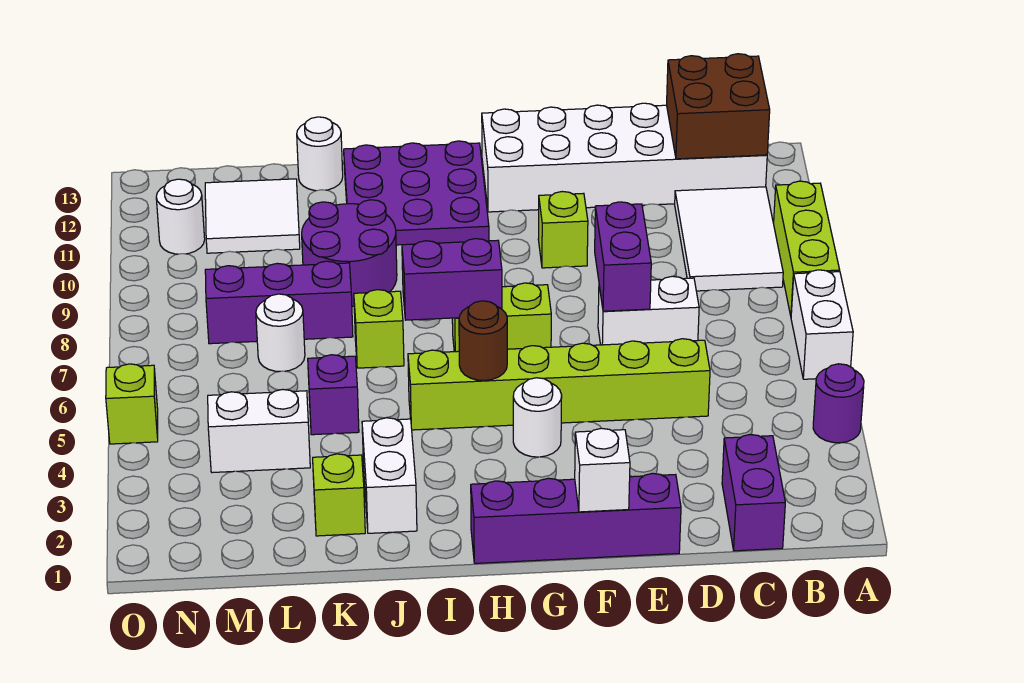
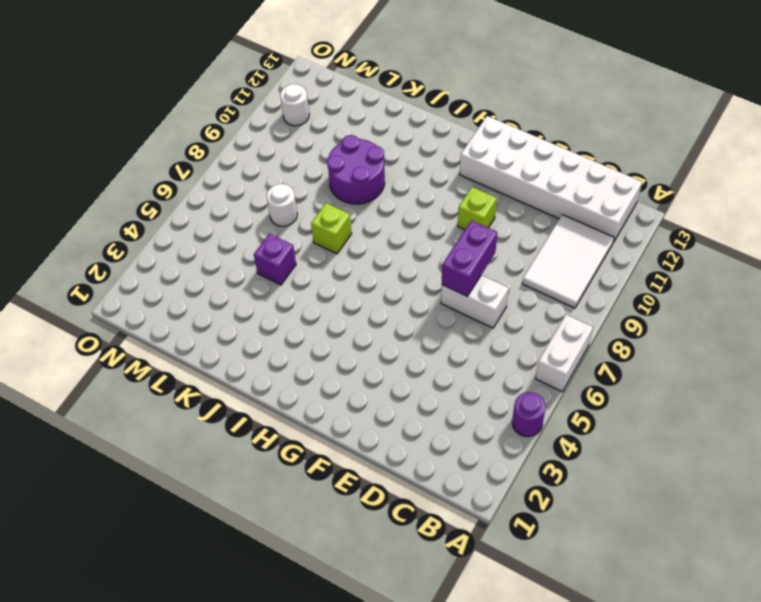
none -> lime 1x3 brick [774,181,840,316]
none -> purple 1x2 brick [722,435,785,551]
none -> lime 1x6 brick [408,339,710,430]
none -> purple 1x4 brick [471,473,681,563]

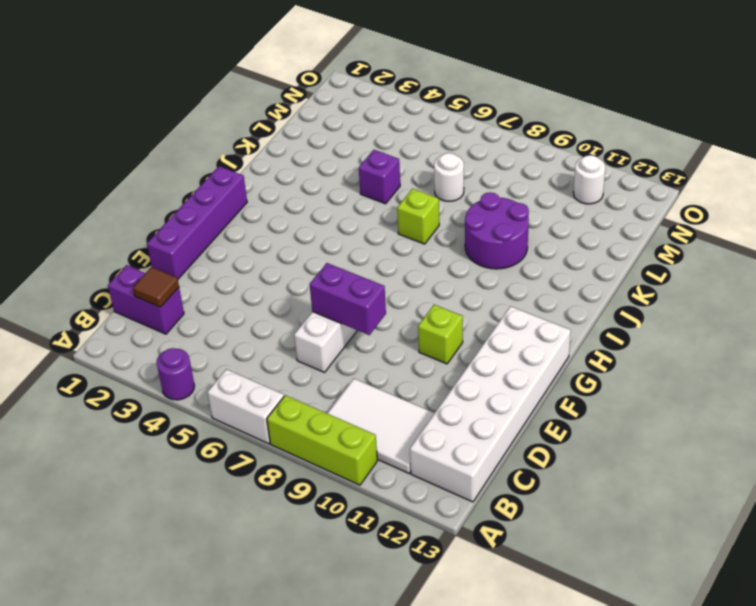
brown 1x1 tile [133,267,179,307] -> none
none -> lime 1x6 brick [408,339,710,430]
none -> white 1x1 round brick [513,378,562,457]
none -> lime 1x2 brick [452,283,551,352]
none -> purple 3x3 plate [344,141,489,245]

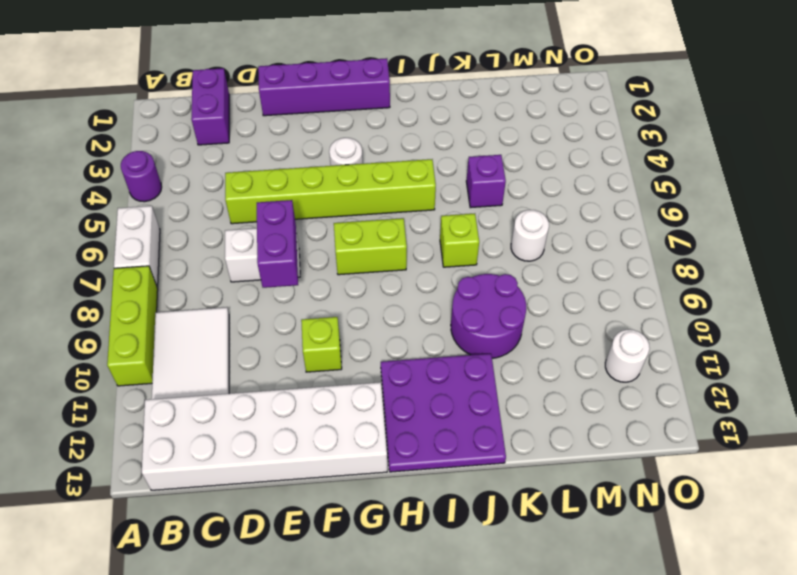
none -> white 1x2 brick [362,418,417,533]
none -> lime 1x1 brick [313,454,365,536]
none -> purple 1x3 brick [205,261,353,344]
none -> white 1x1 round brick [297,117,343,191]

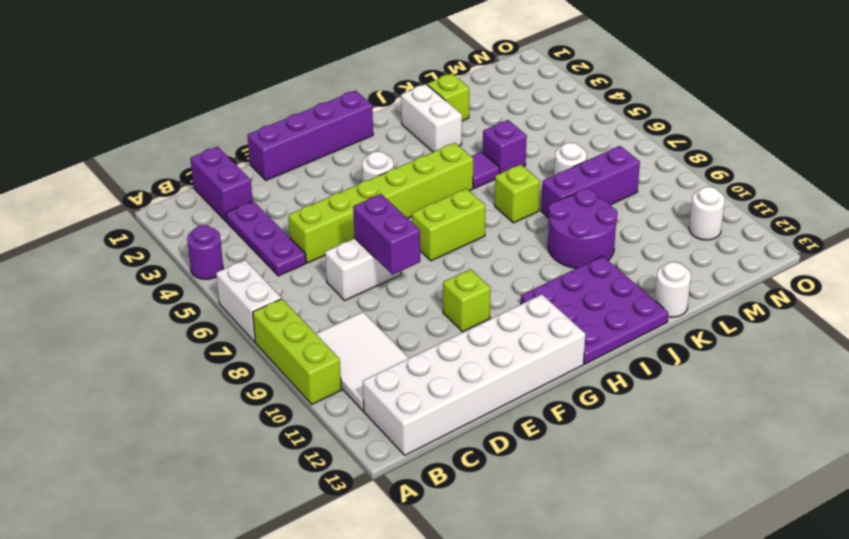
purple 1x3 plate [226,201,306,276] -> none
purple 1x1 tile [471,152,500,188] -> none
none -> white 1x2 brick [208,389,310,473]
none -> white 2x2 tile [205,179,300,253]
none -> lime 1x1 brick [106,364,158,444]
none -> brown 2x2 brick [667,54,770,159]

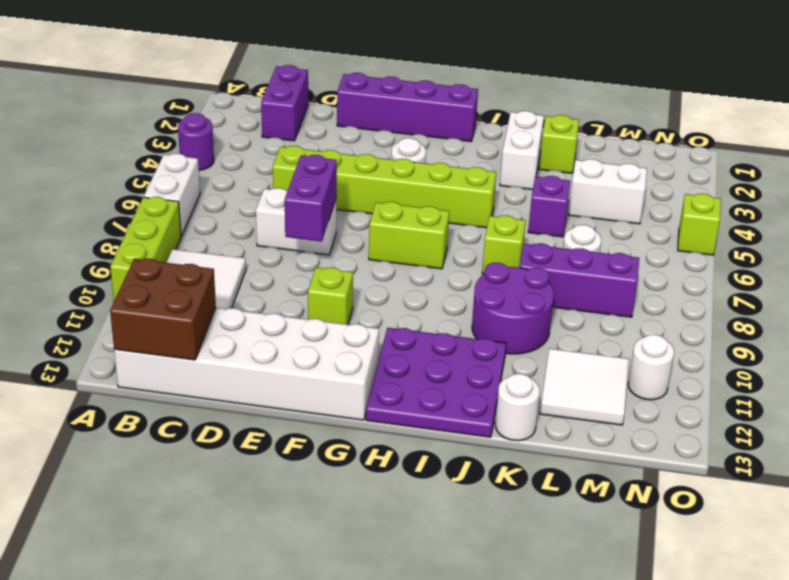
none -> white 1x1 brick [575,428,630,512]
none -> brown 1x1 round brick [459,301,507,381]
none -> purple 1x2 brick [402,239,502,320]

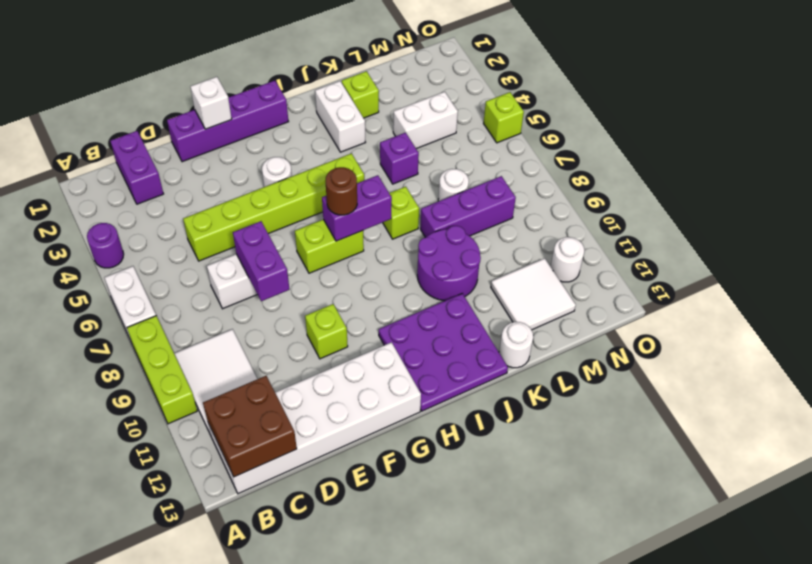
brown 1x1 round brick [325,167,357,215] -> brown 1x1 round brick moved to [459,301,507,381]

